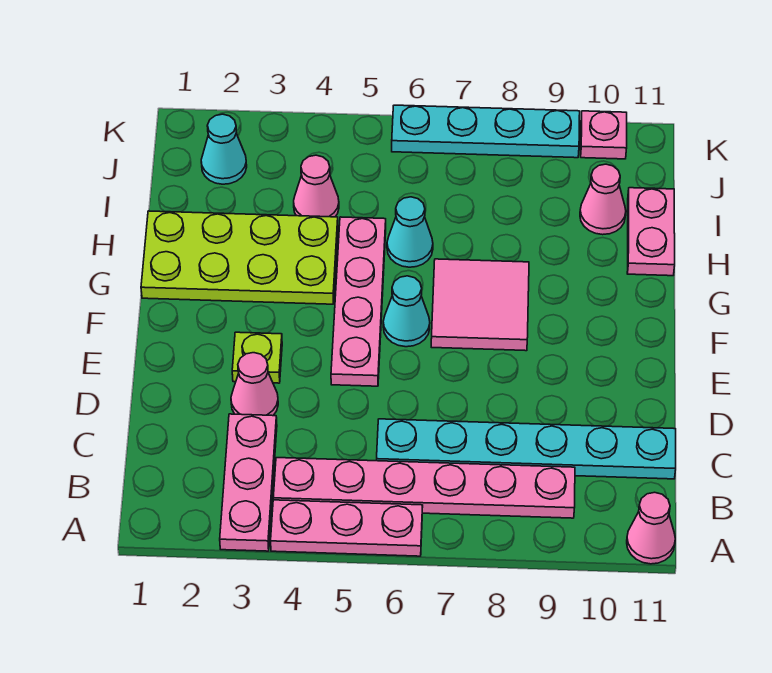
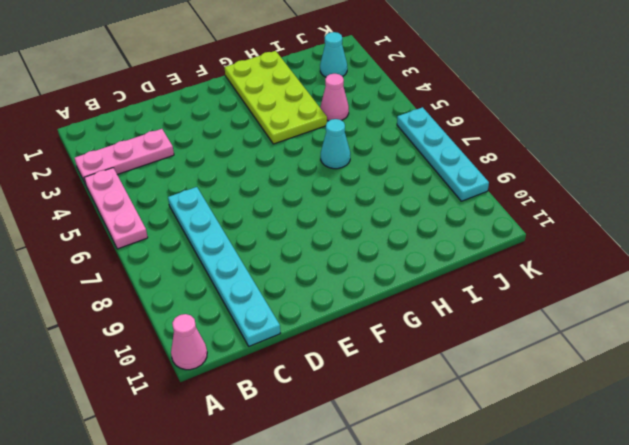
none -> pink 1x6 plate [273,458,575,518]
none -> pink 1x1 cone [231,353,278,416]
none -> lime 1x1 plate [232,332,282,383]

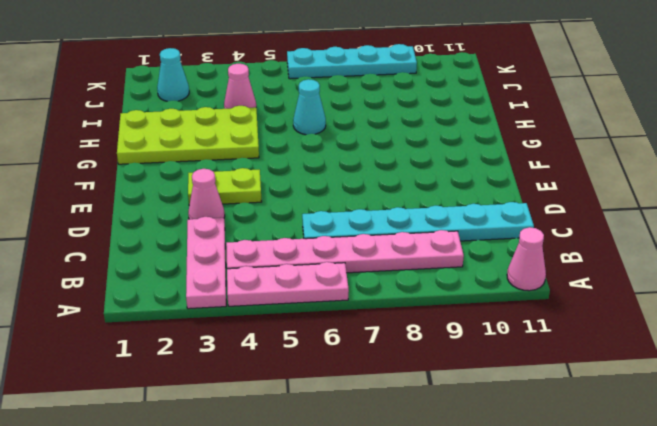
lime 1x2 plate [188,168,262,205] -> lime 1x1 plate [232,332,282,383]
none -> pink 1x4 plate [331,217,386,386]
none -> cyan 1x1 cone [383,276,430,347]
none -> pink 2x2 tile [431,259,529,351]

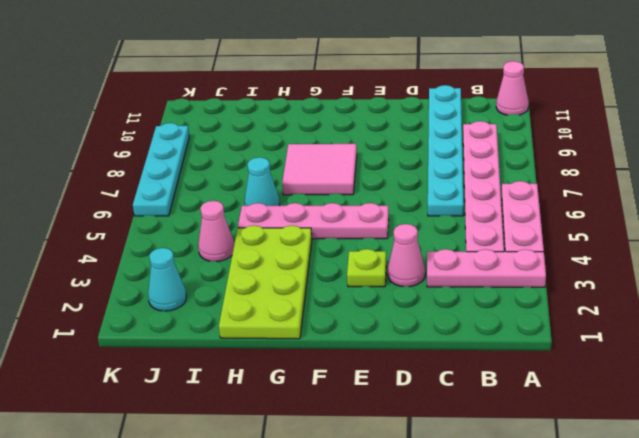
none -> cyan 1x1 cone [383,276,430,347]
none -> pink 1x2 plate [627,188,675,276]
none -> pink 1x1 cone [580,164,626,235]

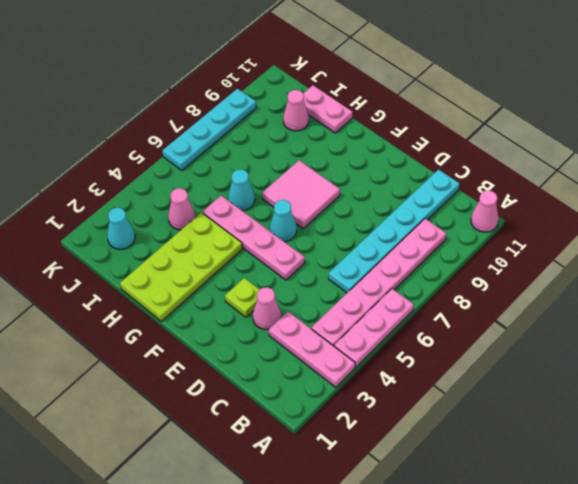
none -> pink 1x1 plate [581,111,627,159]

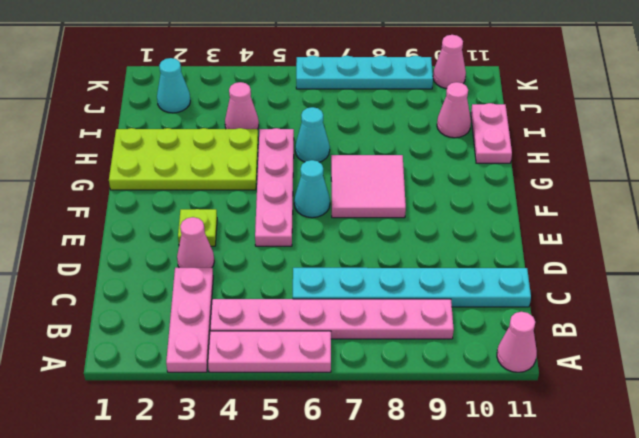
pink 1x1 cone [433,35,466,89] -> pink 1x1 plate [581,111,627,159]

